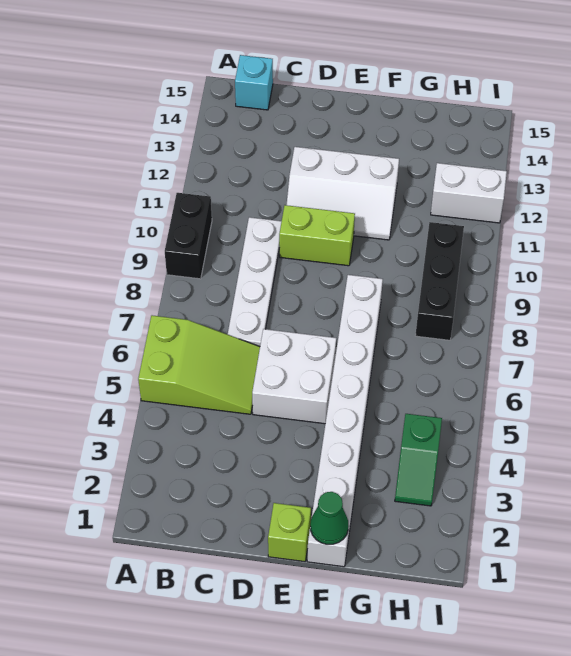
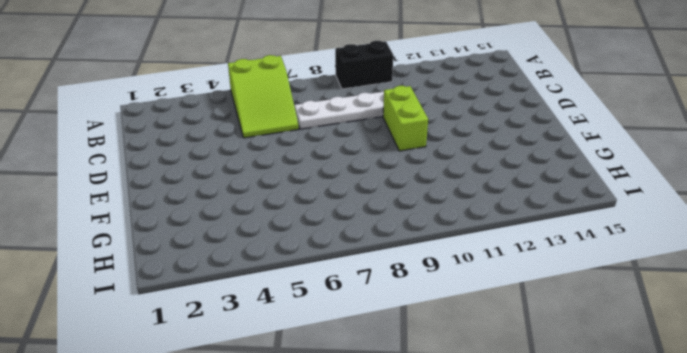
none -> cyan 1x1 brick [235,55,273,110]
none -> white 2x2 brick [252,329,336,424]
none -> white 2x3 slope [287,147,399,240]

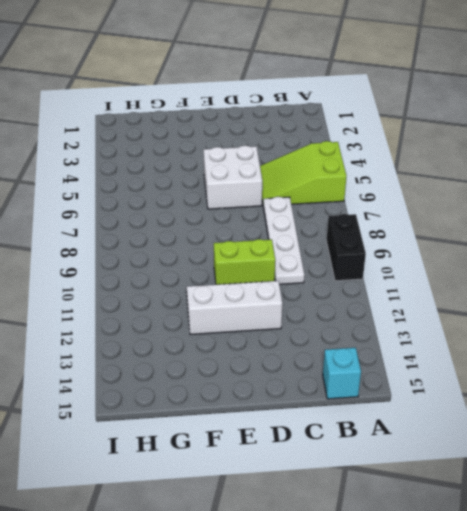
none -> lime 1x1 brick [268,503,311,562]
none -> white 1x8 brick [307,275,383,567]
none -> green 1x2 slope [395,414,442,506]

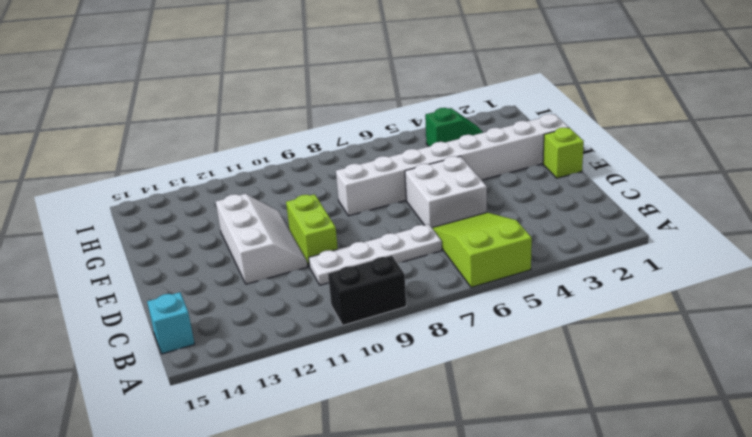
none -> black 1x3 brick [415,222,464,340]
none -> white 1x2 brick [431,163,507,223]
none -> green 1x1 cone [310,492,349,544]

